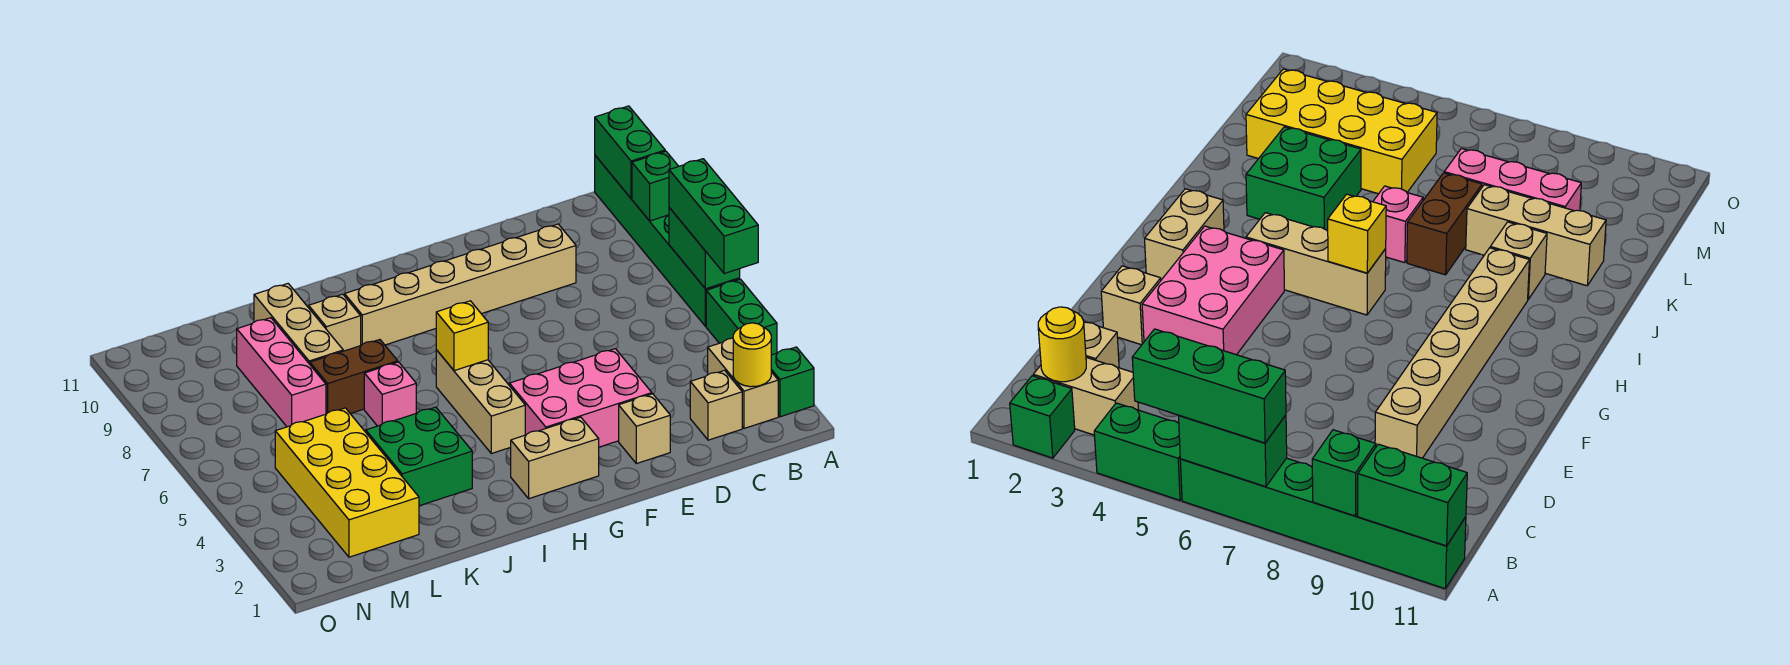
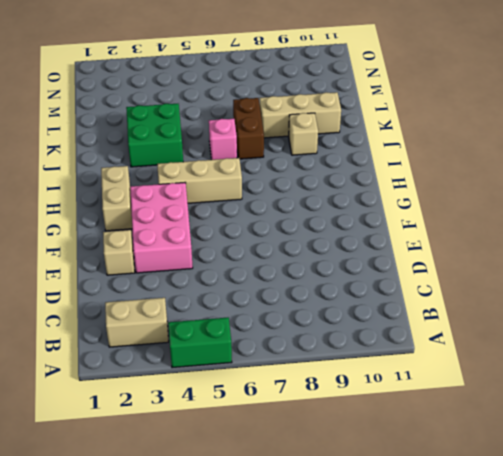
none -> green 1x1 brick [771,347,814,417]
none -> green 1x6 brick [595,156,740,326]
none -> tan 1x1 brick [690,370,742,440]

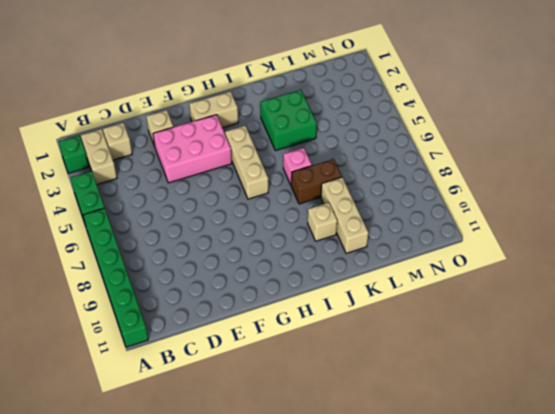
none -> tan 1x6 brick [345,224,576,345]
none -> yellow 2x4 brick [275,408,419,557]
none -> pink 1x3 brick [237,318,326,427]

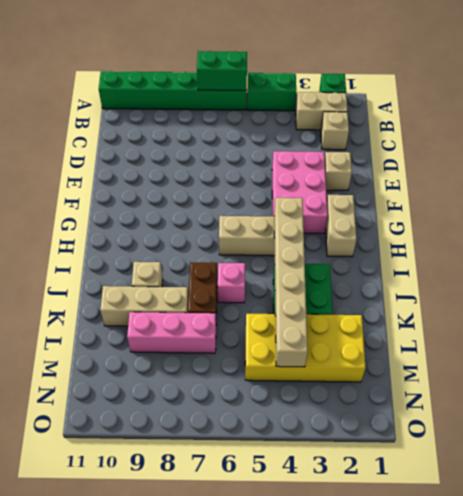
tan 1x6 brick [274,198,308,367] -> tan 1x6 brick moved to [345,224,576,345]
none -> green 1x1 brick [632,151,679,221]
none -> green 1x2 brick [595,106,665,198]
none -> yellow 1x1 round brick [733,323,771,387]

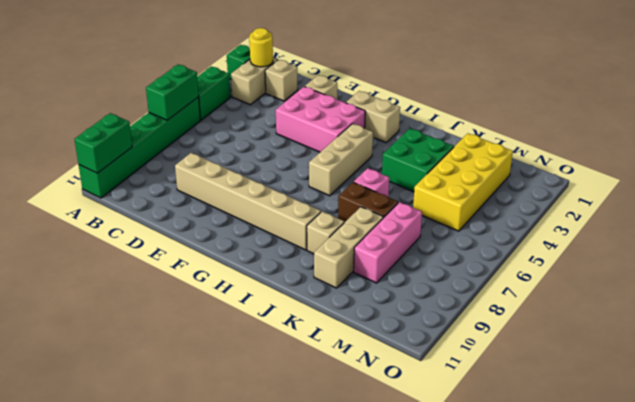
none -> green 1x1 brick [632,151,679,221]
none -> yellow 1x1 brick [436,301,488,371]
none -> green 1x3 brick [669,159,758,274]

